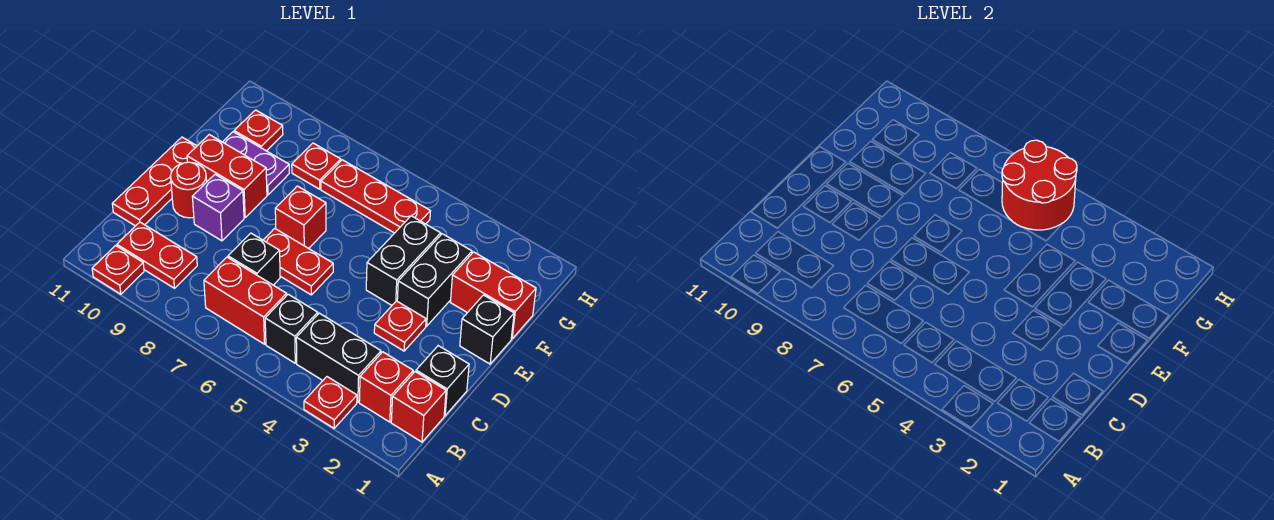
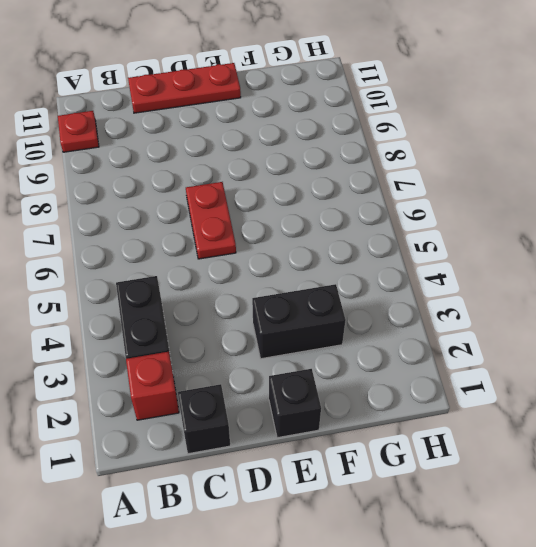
none -> red 1x1 plate [304,377,357,428]
none -> red 1x1 brick [391,372,446,442]
none -> black 1x1 brick [265,294,318,363]

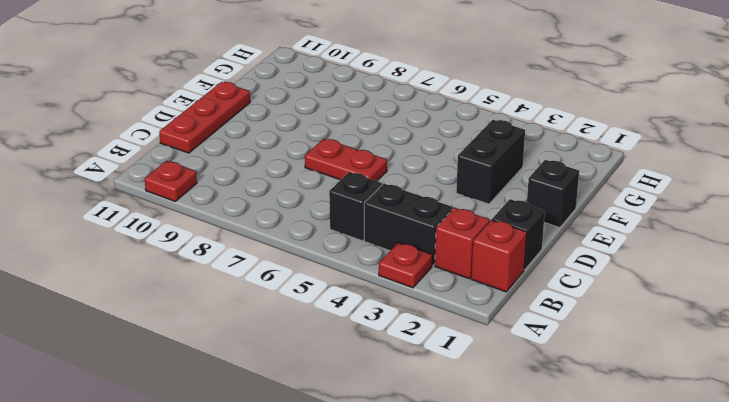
none -> red 1x2 brick [204,257,287,344]
none -> red 1x2 plate [117,222,197,288]
none -> black 1x1 brick [228,233,280,285]

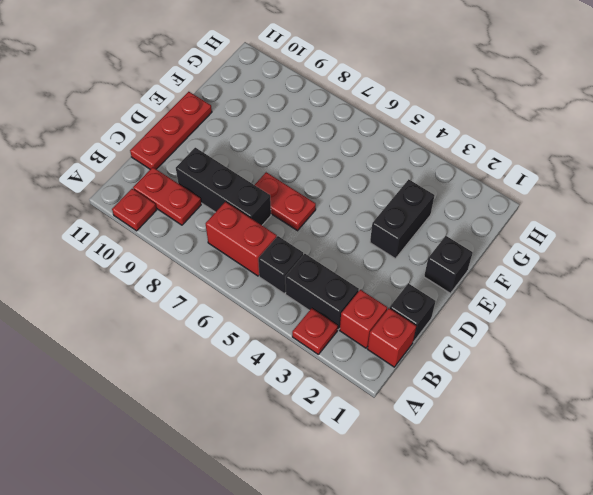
black 1x3 brick [176,148,271,225] -> black 1x1 brick [228,233,280,285]
none -> red 1x1 plate [374,301,426,351]
none -> purple 1x1 brick [192,174,244,241]
none -> red 1x1 round brick [171,162,207,218]

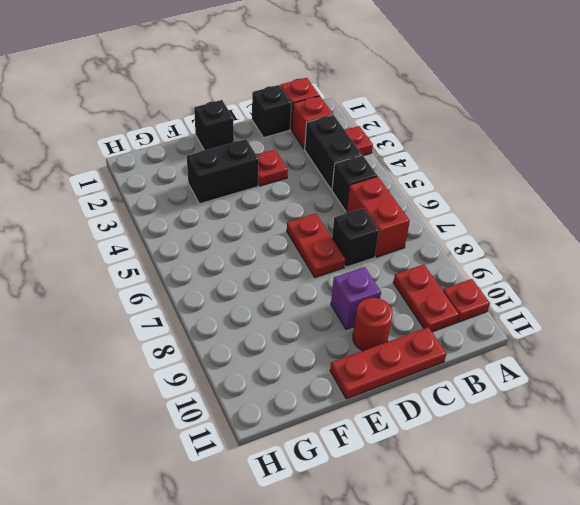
none -> black 1x2 brick [366,216,441,305]
none -> red 1x1 brick [275,186,326,248]
none -> red 1x2 brick [187,135,267,217]

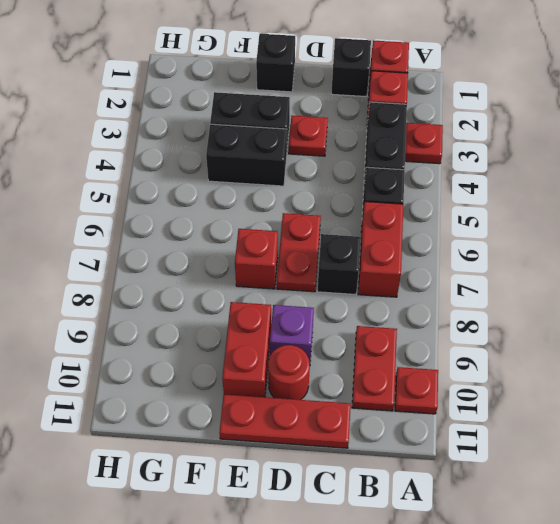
none -> red 1x2 brick [450,252,536,339]
none -> purple 1x2 plate [223,132,289,195]
none -> red 1x3 plate [321,160,430,233]

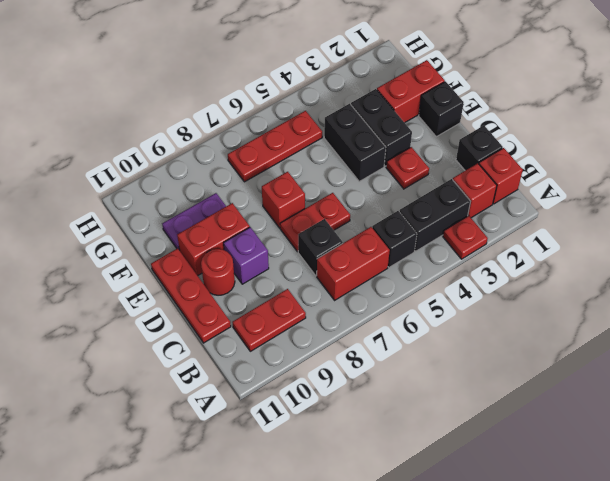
none -> red 1x1 plate [92,246,144,294]
none -> red 1x1 plate [292,143,341,189]
none -> red 1x1 plate [234,110,283,151]

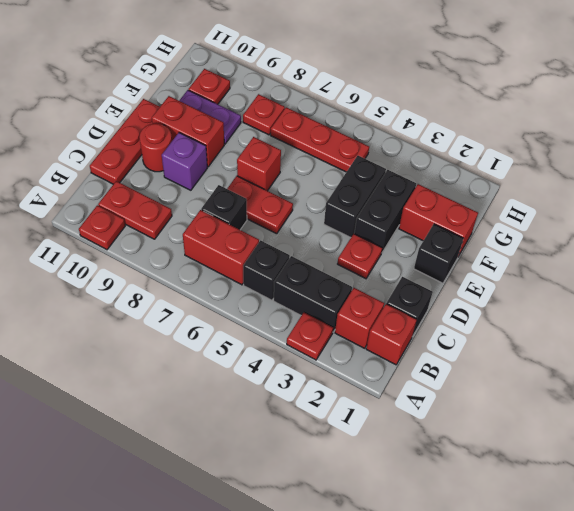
none -> red 2x2 round brick [1002,140,1077,230]

